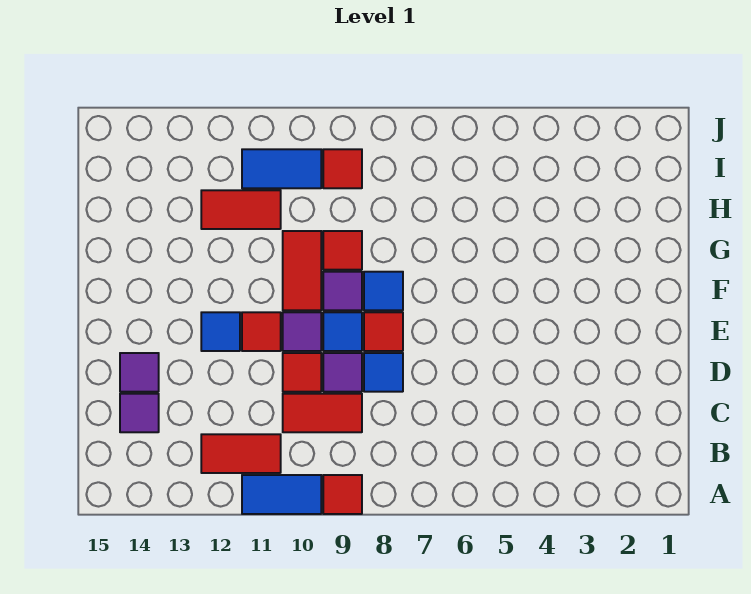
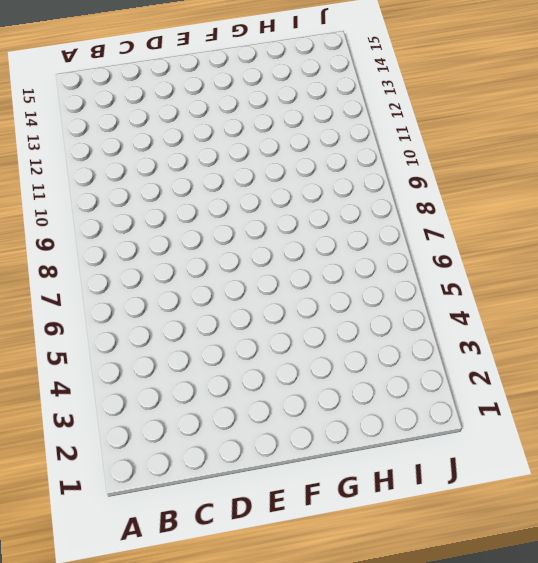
none -> red 1x1 tile [323,475,362,514]
none -> blue 1x2 tile [242,475,321,514]
none -> red 1x2 tile [201,434,281,473]

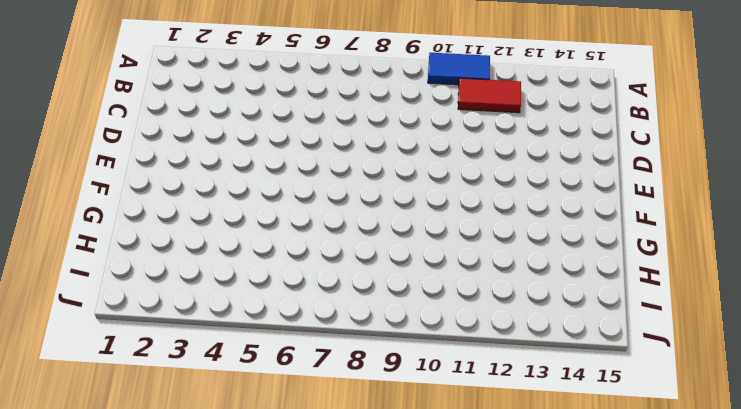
none -> red 1x1 tile [323,475,362,514]
none -> red 1x2 tile [283,394,362,432]
none -> purple 1x1 tile [120,394,159,432]

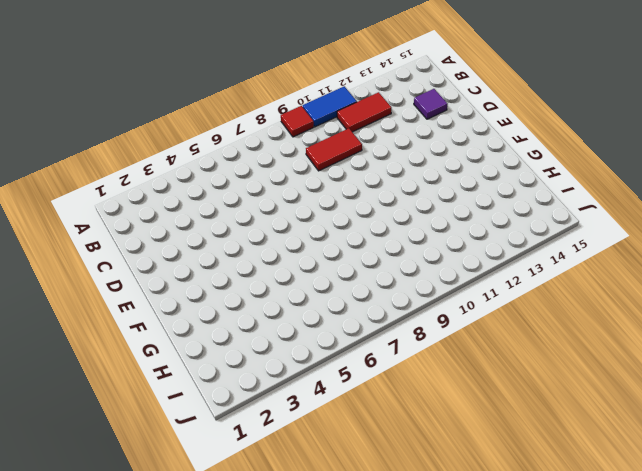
none -> blue 1x1 tile [364,353,403,392]
none -> purple 1x1 tile [323,353,362,392]
none -> red 1x1 tile [283,353,321,392]

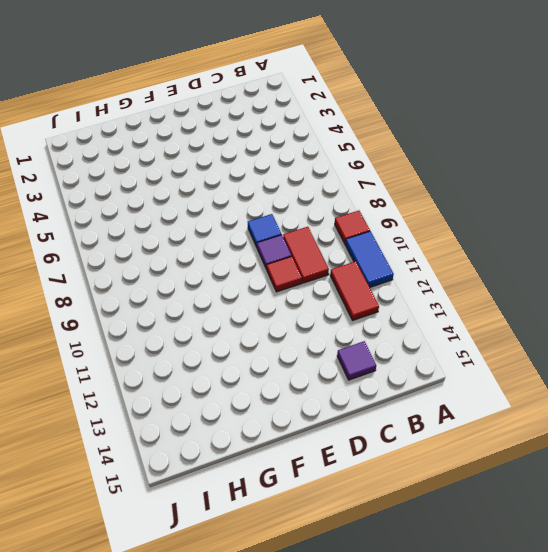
none -> purple 1x1 tile [120,353,159,392]
none -> red 1x1 tile [364,312,403,351]
none -> blue 1x1 tile [323,312,362,351]

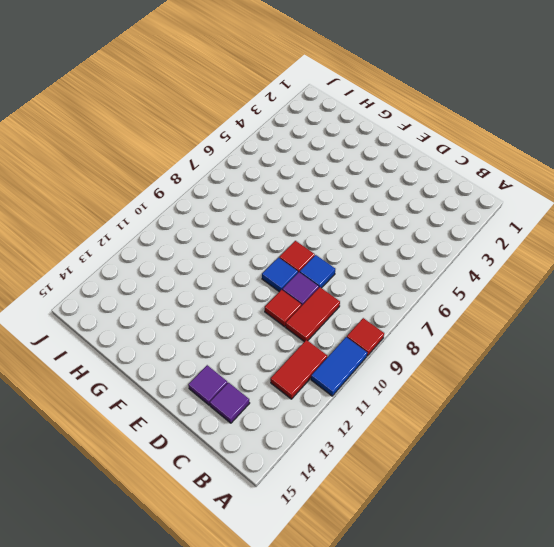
none -> purple 1x1 tile [283,312,321,351]
none -> red 1x1 tile [242,312,281,351]
none -> blue 1x1 tile [201,312,240,351]

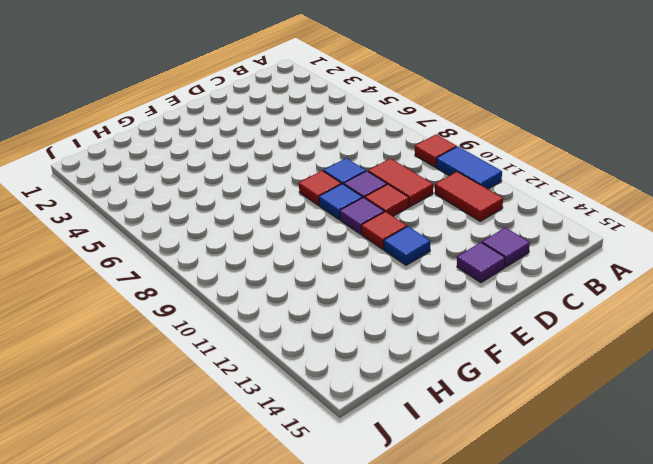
none -> blue 1x1 tile [364,272,403,310]
none -> purple 1x1 tile [323,272,362,310]
none -> red 1x2 tile [283,231,321,310]

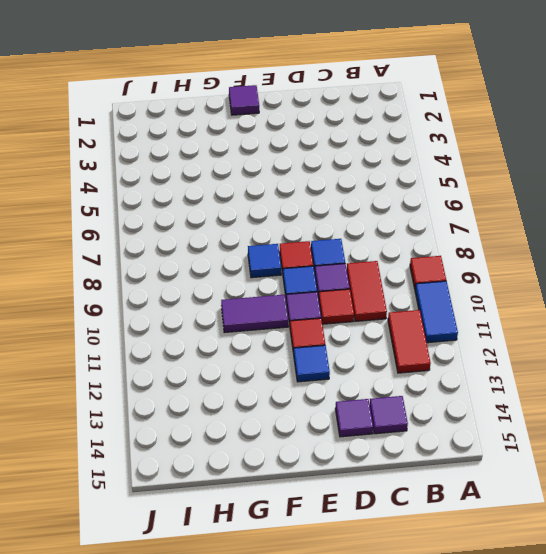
purple 1x1 tile [229,85,259,115] -> purple 1x1 tile moved to [323,272,362,310]
purple 1x2 tile [221,295,288,333] -> red 1x2 tile [283,231,321,310]
none -> red 1x1 tile [323,231,362,270]
none -> red 1x2 tile [201,190,281,229]
none -> red 1x1 tile [323,149,362,188]

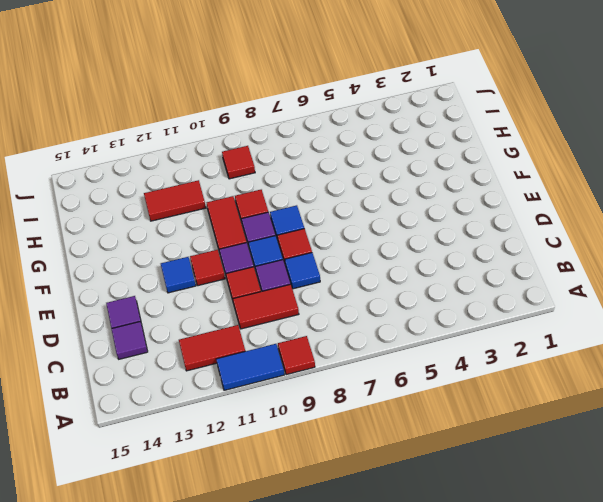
none -> blue 1x2 tile [242,149,321,188]

